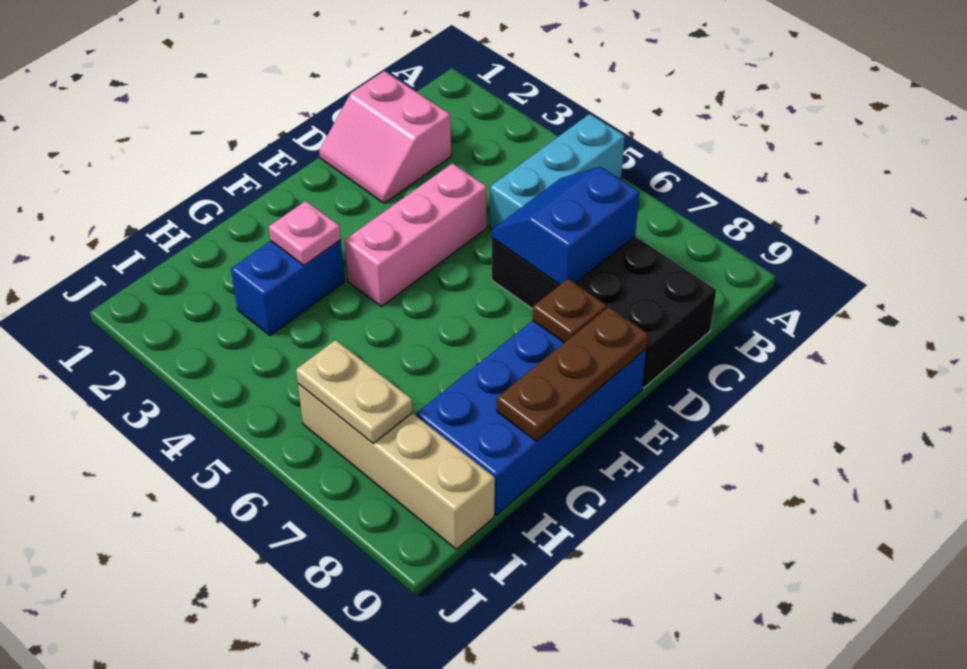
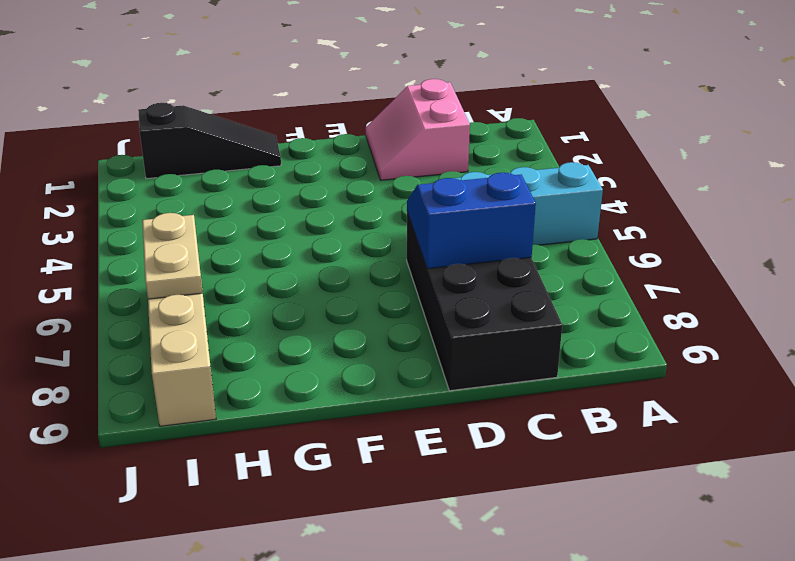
black 1x3 slope [138,103,281,179] -> none
none -> pink 1x3 brick [344,163,487,307]
none -> blue 2x4 brick [416,321,647,515]
none -> blue 1x2 brick [231,240,345,336]

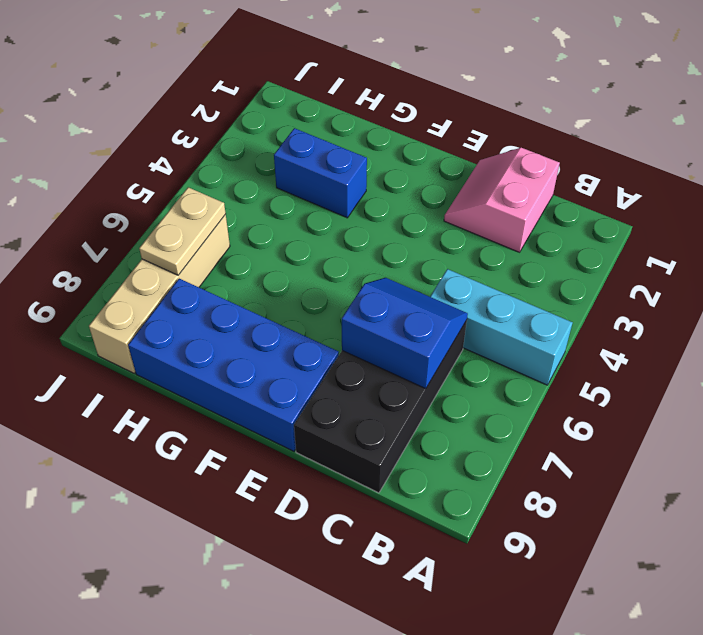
none -> pink 1x3 brick [344,163,487,307]
none -> brown 1x1 plate [533,279,607,343]
none -> brown 1x3 plate [497,307,648,441]

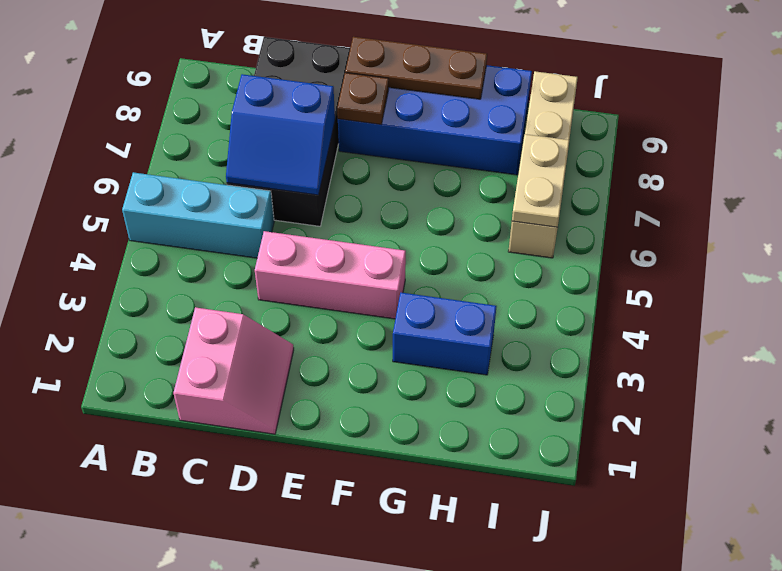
none -> pink 1x1 plate [269,201,341,265]

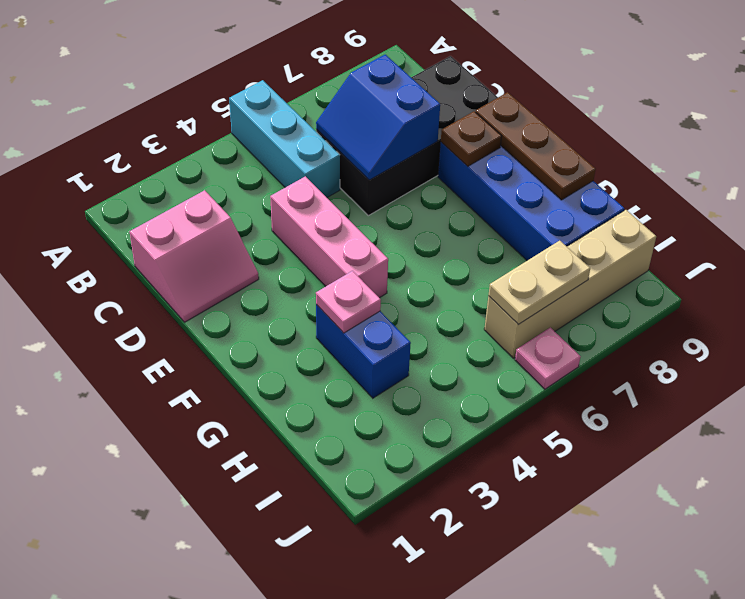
pink 1x1 plate [515,327,581,389] -> none

